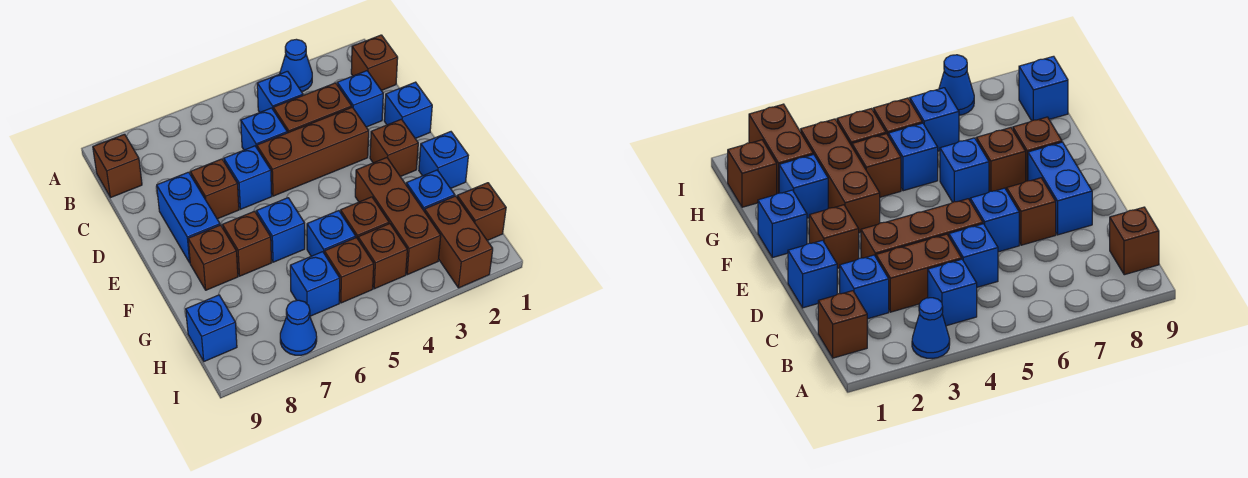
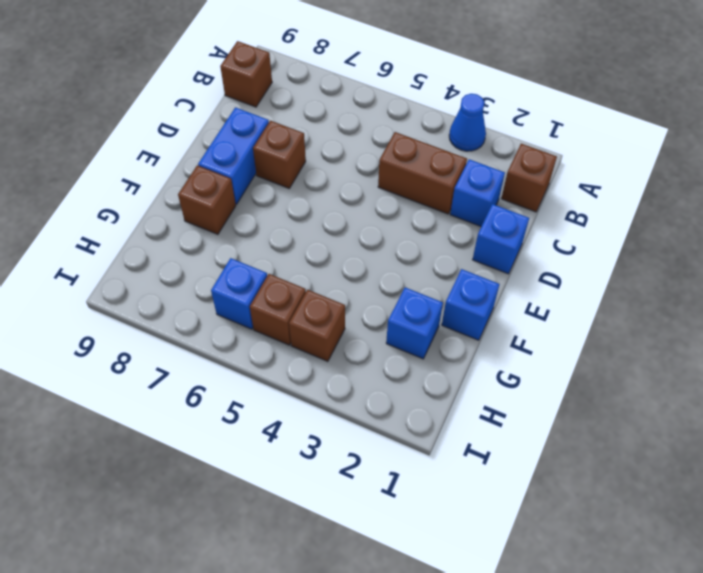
none -> blue 1x1 brick [257,71,303,112]
none -> blue 1x1 brick [241,108,287,150]
none -> brown 1x3 brick [257,107,369,196]

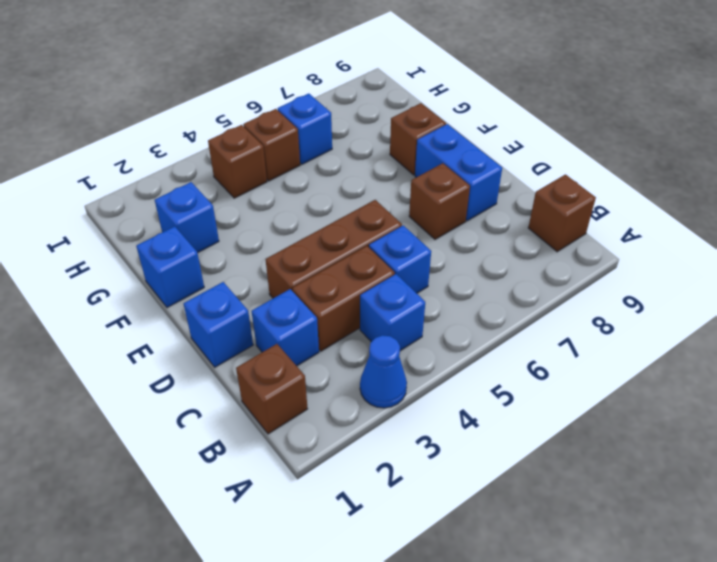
none -> blue 1x1 brick [224,146,272,209]
none -> brown 1x1 brick [370,119,418,177]
none -> brown 1x3 brick [355,158,441,275]

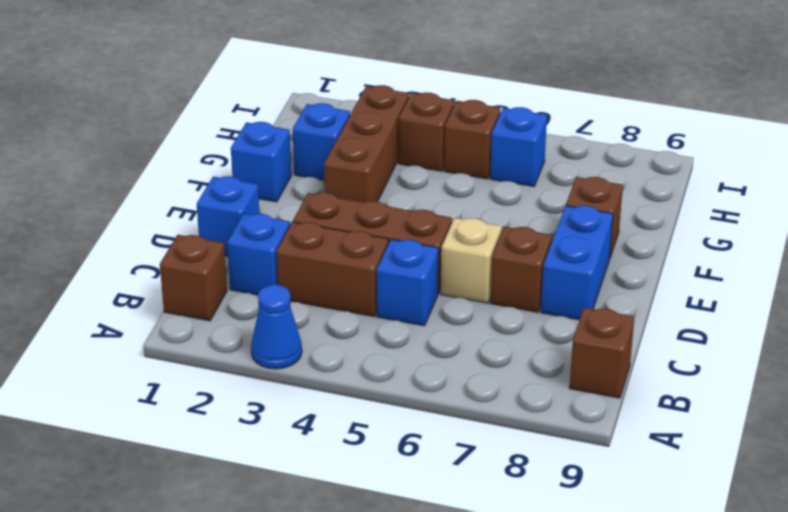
tan 1x1 brick [441,218,502,303] -> blue 1x1 brick [224,146,272,209]
none -> blue 1x1 brick [257,71,303,112]
none -> brown 1x1 brick [370,119,418,177]
none -> blue 1x1 brick [256,198,305,262]

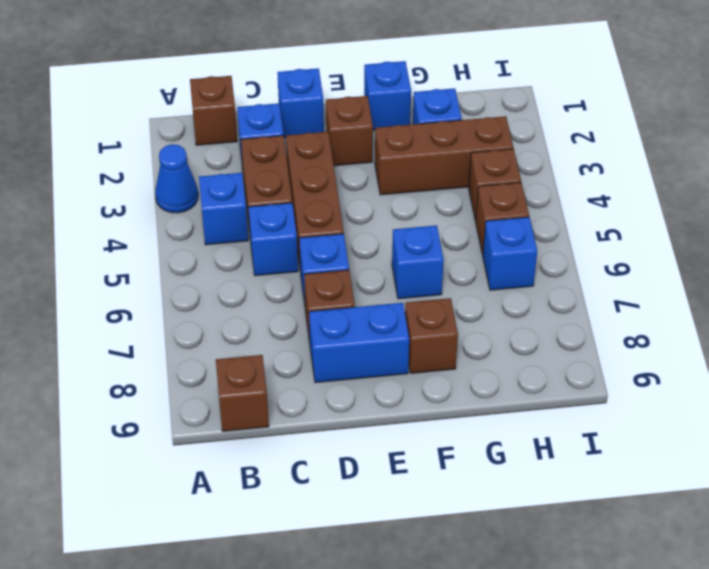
none -> brown 1x1 brick [222,211,271,276]
none -> brown 1x1 brick [340,197,389,239]
none -> blue 1x1 brick [307,211,356,256]

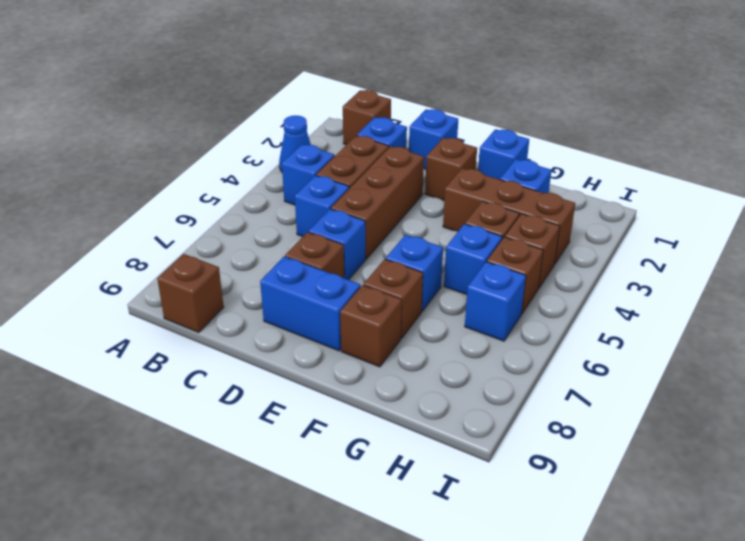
none -> brown 1x1 brick [457,183,506,240]
none -> brown 1x2 brick [424,196,493,288]
none -> blue 1x1 brick [186,295,237,361]

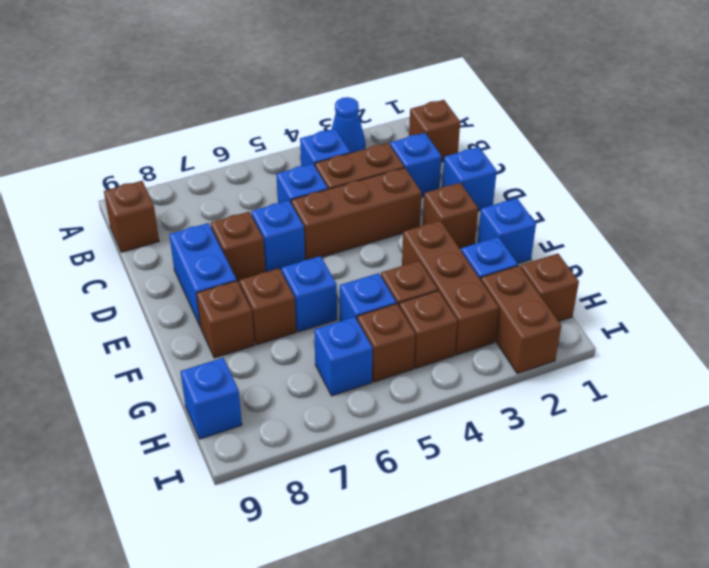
none -> blue 1x1 cone [280,300,317,355]

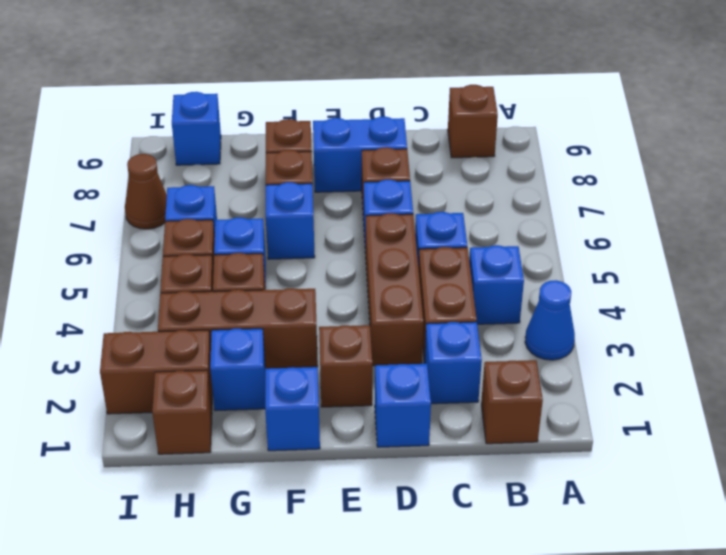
brown 1x1 cone [125,154,167,229] -> blue 1x1 cone [280,300,317,355]

